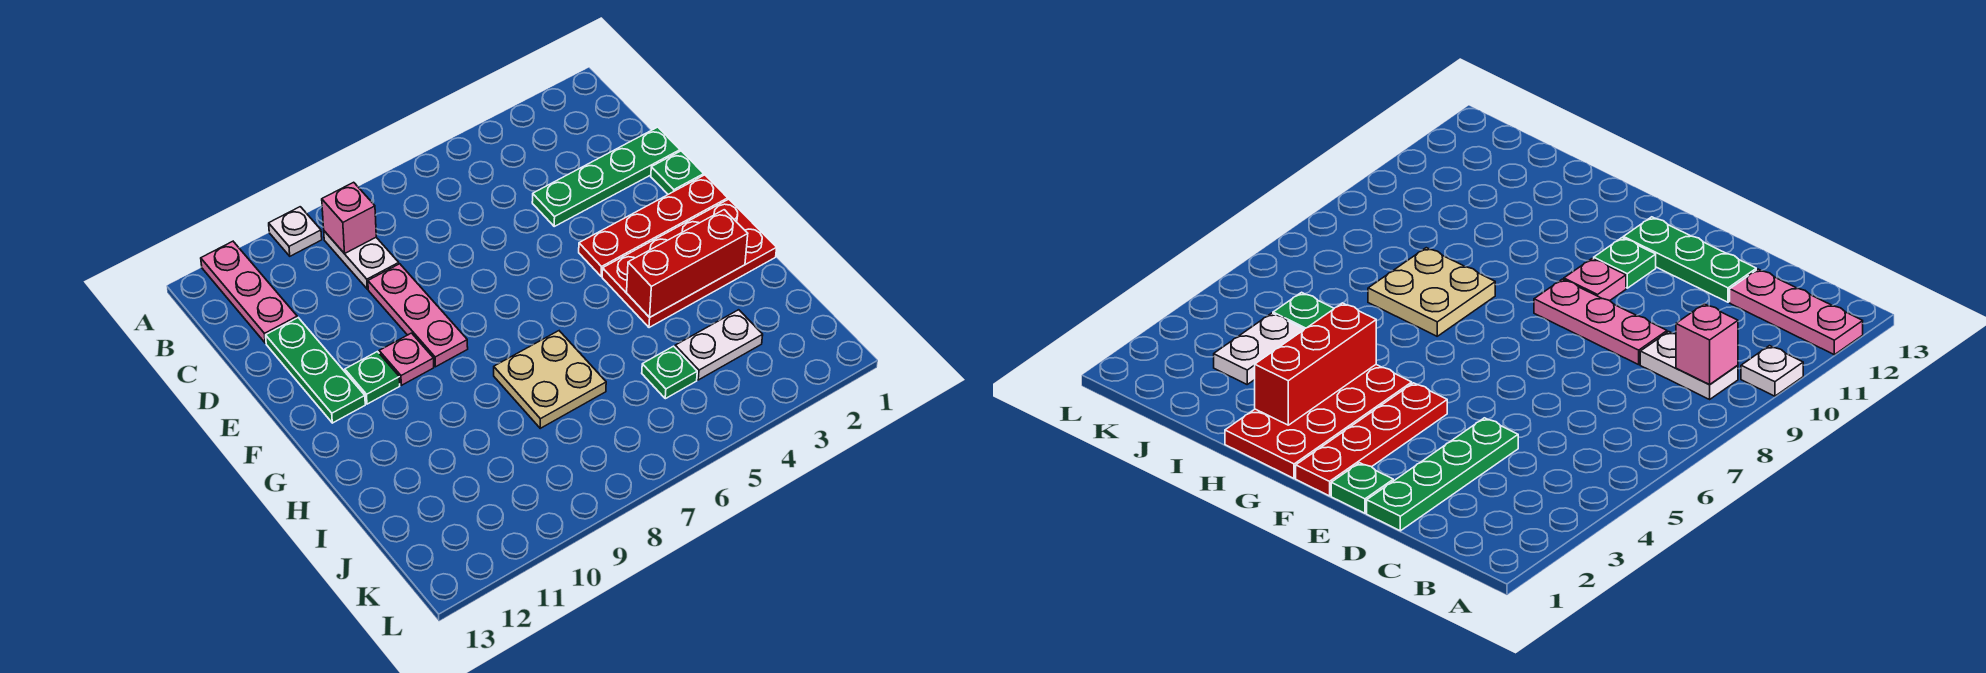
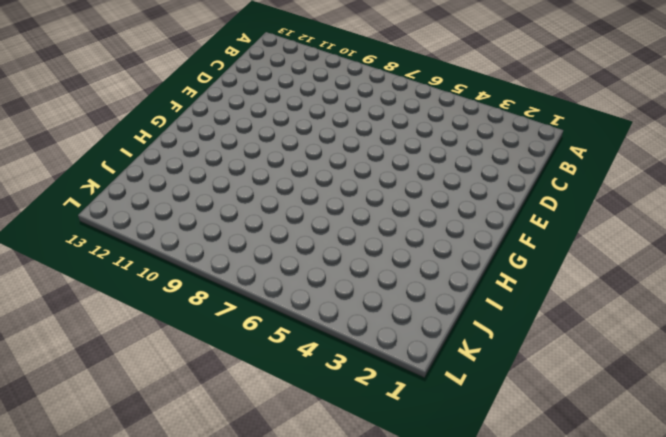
none -> white 1x1 plate [269,207,322,256]
none -> pink 1x3 plate [201,241,297,343]
none -> white 1x2 plate [324,231,399,289]

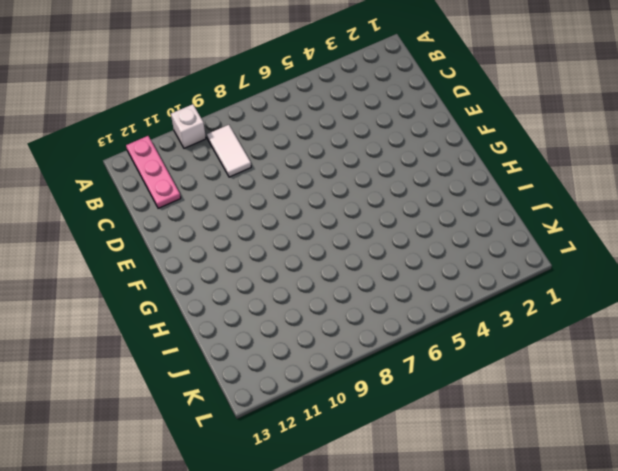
white 1x1 brick [171,104,206,148] -> white 1x1 plate [269,207,322,256]
white 1x2 tile [207,125,251,177] -> white 1x2 plate [324,231,399,289]
none -> green 1x4 plate [532,127,680,226]
none -> pink 1x3 plate [368,264,468,367]
none -> green 1x3 plate [266,318,365,423]

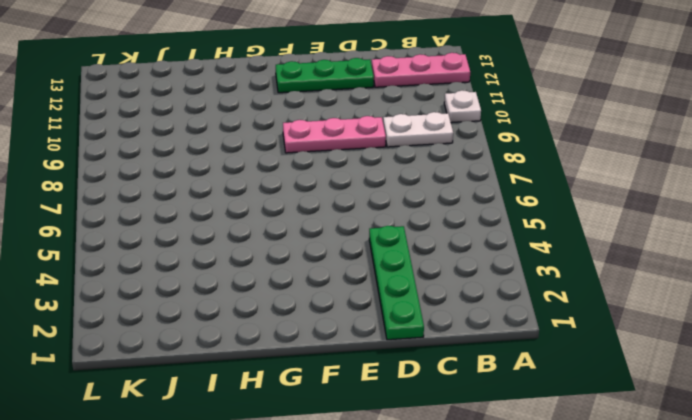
none -> green 1x1 plate [651,151,704,194]
none -> red 1x4 plate [579,175,728,276]
none -> pink 1x1 plate [379,333,434,385]

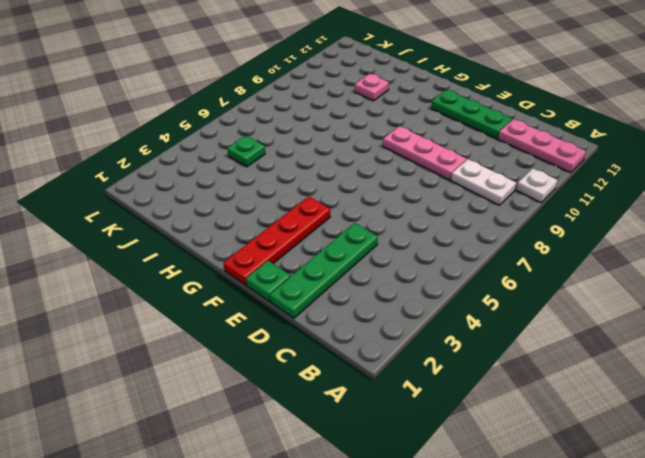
pink 1x1 plate [355,74,389,101] -> pink 1x1 plate moved to [379,333,434,385]
none -> green 1x1 plate [345,352,400,404]
none -> red 2x4 plate [602,199,777,328]
none -> tan 2x2 plate [494,331,606,428]

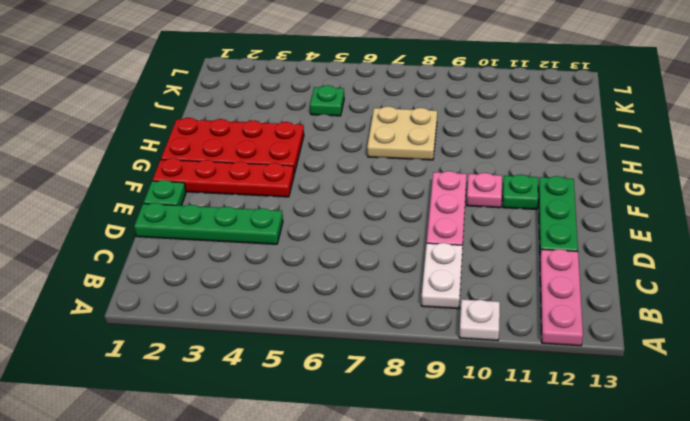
none -> white 1x2 plate [675,310,763,380]
none -> pink 1x1 brick [322,182,376,254]
none -> red 1x3 brick [627,210,748,317]

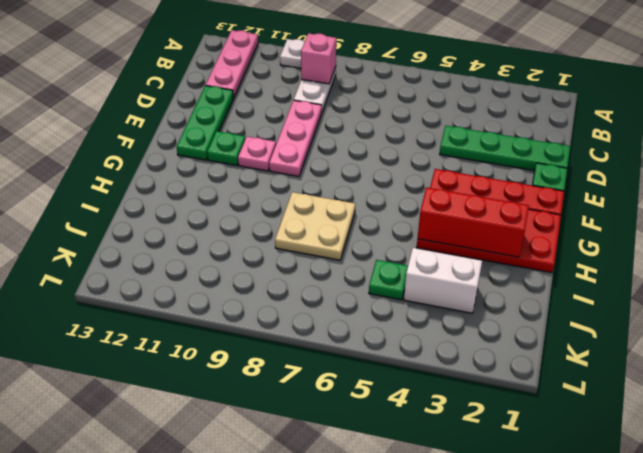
white 1x2 brick [404,248,482,313] -> white 1x2 plate [675,310,763,380]

